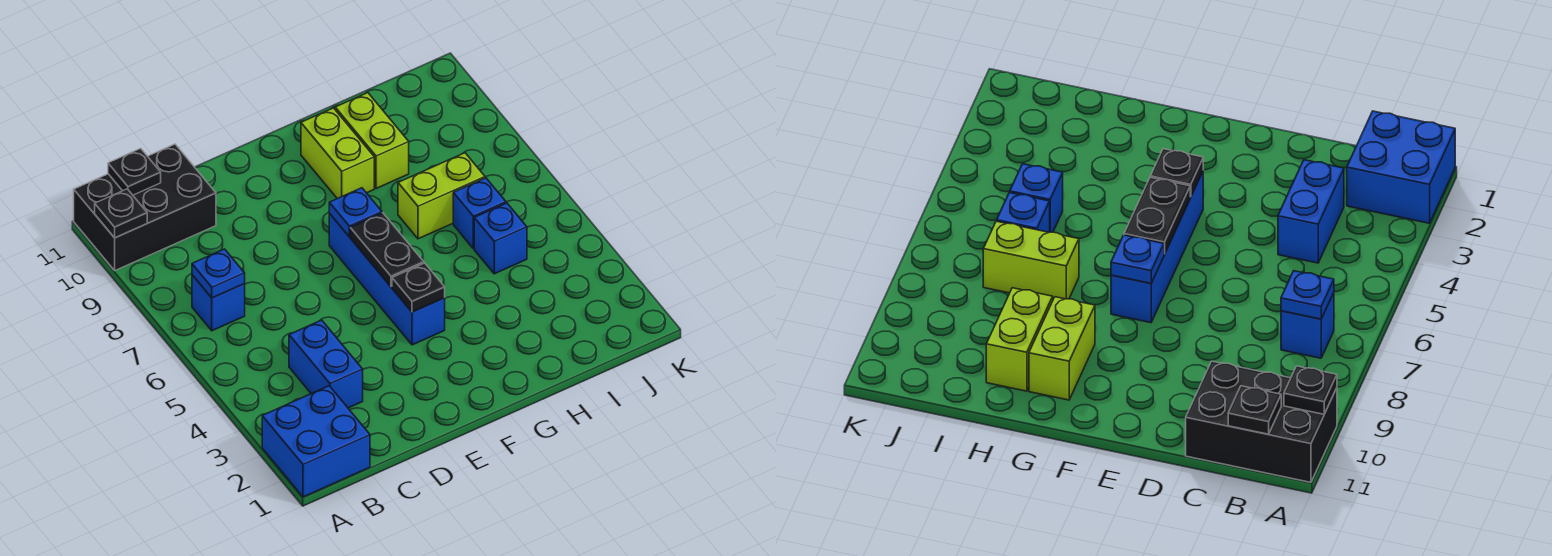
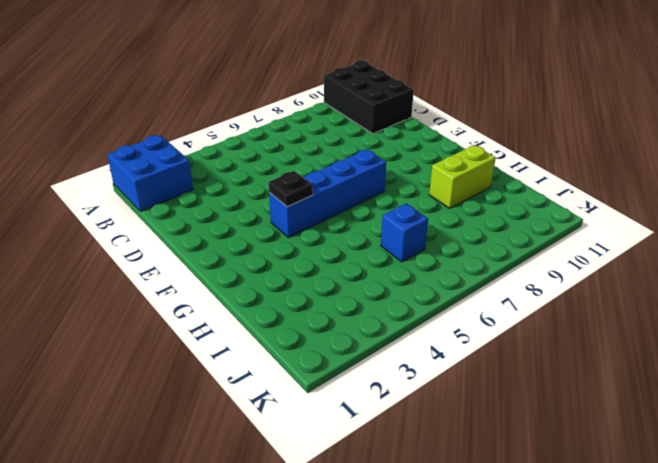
none -> blue 1x1 brick [192,275,245,331]
none -> blue 1x2 brick [289,320,363,408]
none -> lime 1x2 brick [301,108,374,199]

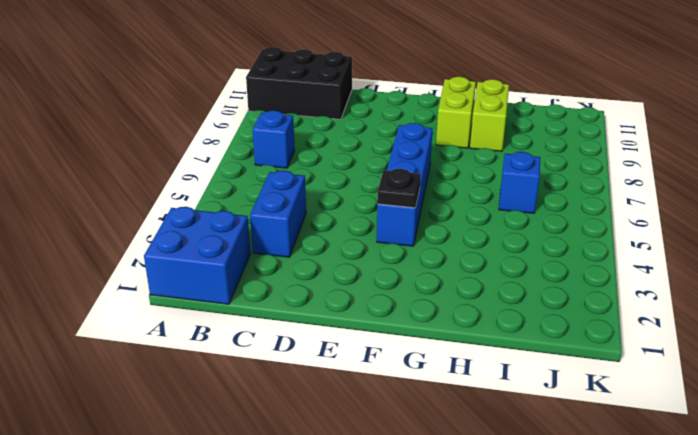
none -> lime 1x2 brick [398,153,485,239]
none -> blue 1x1 brick [474,203,527,274]
none -> black 1x1 plate [95,189,147,238]

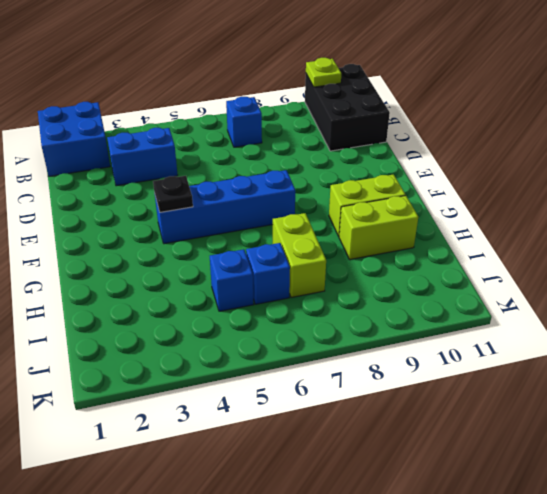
lime 1x1 plate [306,58,341,87] -> black 1x1 plate [95,189,147,238]
none -> blue 1x1 plate [192,249,245,298]
none -> black 1x1 plate [108,148,161,195]
none -> black 1x2 plate [350,213,424,287]

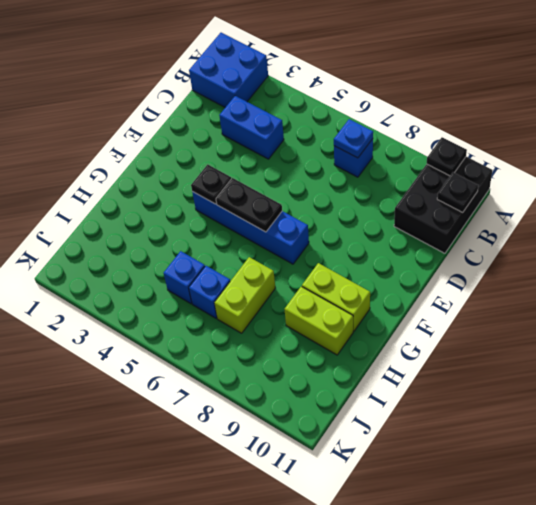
none -> blue 1x1 plate [329,188,382,237]

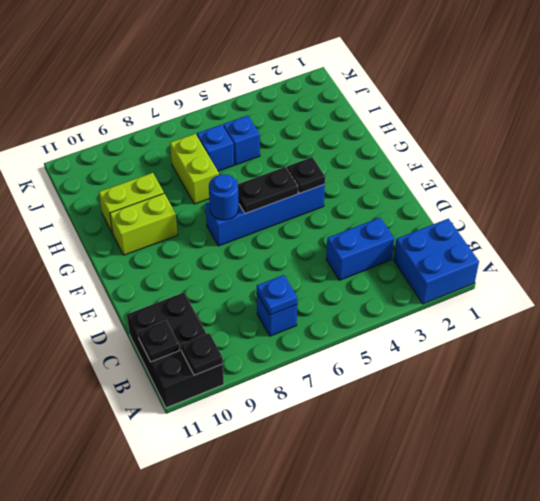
blue 1x1 round brick [209,174,239,220] -> blue 1x1 plate [329,188,382,237]

